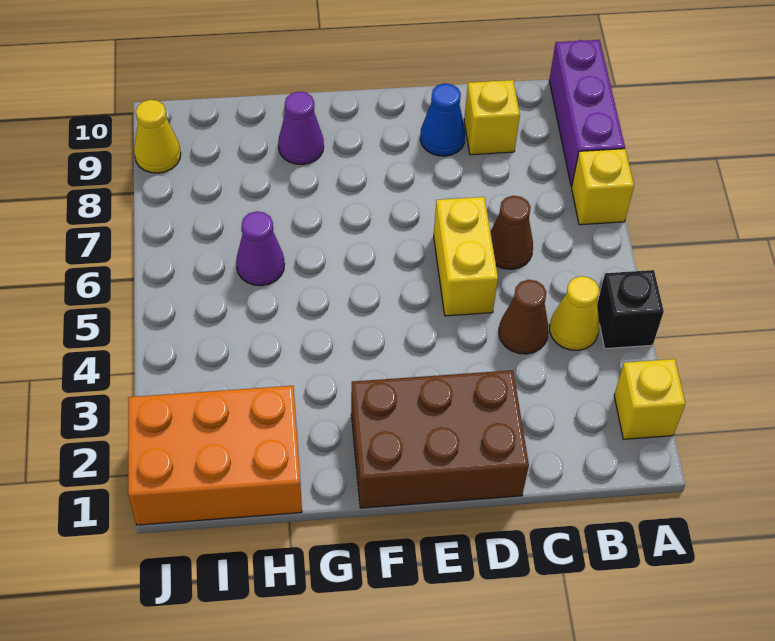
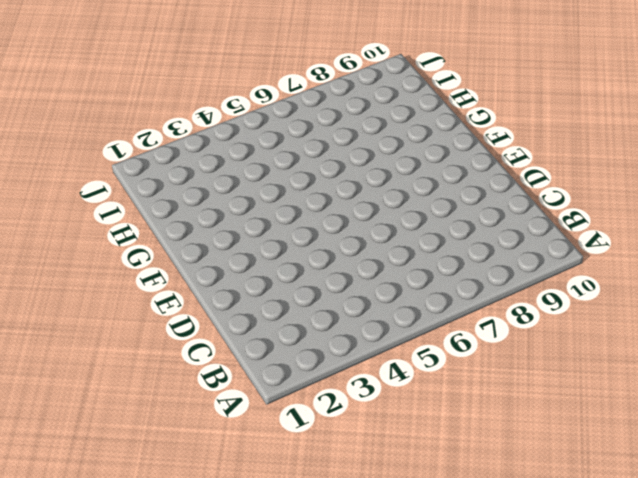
none -> yellow 1x1 brick [614,359,686,439]
none -> black 1x1 brick [597,270,664,349]
none -> yellow 1x1 brick [572,149,634,225]

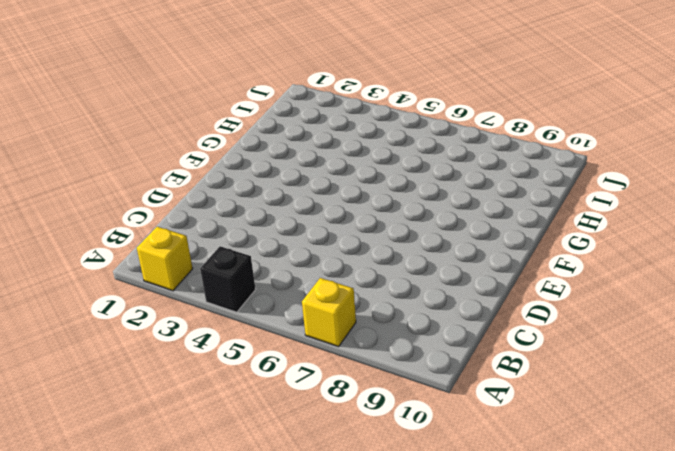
none -> purple 1x3 brick [549,40,625,186]
none -> yellow 1x1 cone [550,276,599,350]
none -> brown 1x1 cone [499,280,548,354]

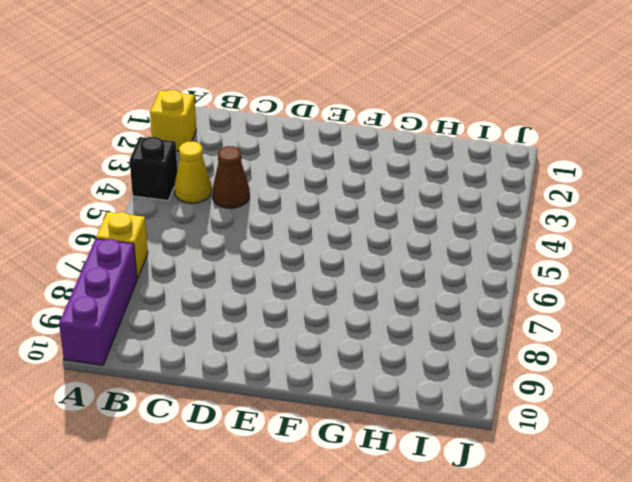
none -> brown 1x1 cone [490,196,533,269]
none -> yellow 1x1 brick [464,80,520,155]
none -> brown 2x3 brick [351,370,529,508]

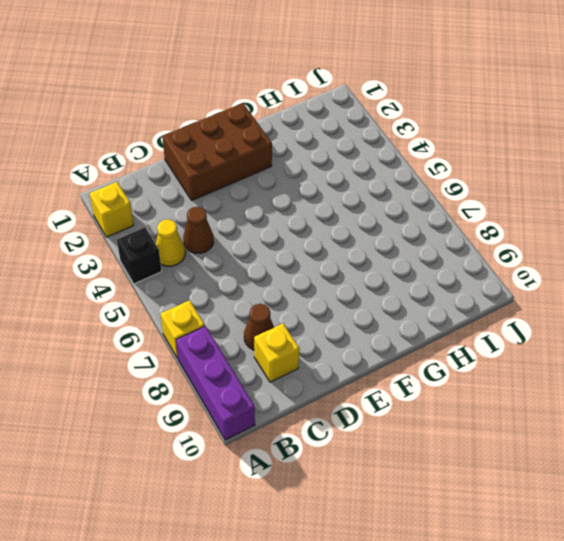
brown 1x1 cone [244,304,274,350] -> brown 1x1 cone moved to [490,196,533,269]
none -> yellow 1x2 brick [434,197,498,316]
none -> blue 1x1 cone [420,83,465,156]
none -> purple 1x1 cone [278,91,324,165]

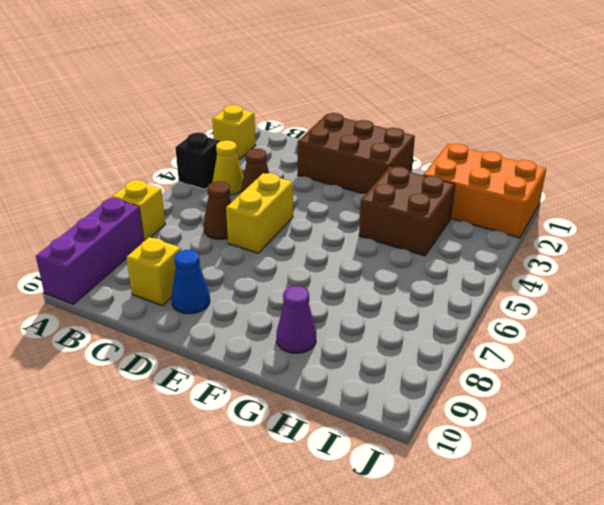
brown 2x2 brick [359,167,455,256] -> none
none -> purple 1x1 cone [236,211,285,286]
none -> yellow 1x1 cone [134,100,181,173]

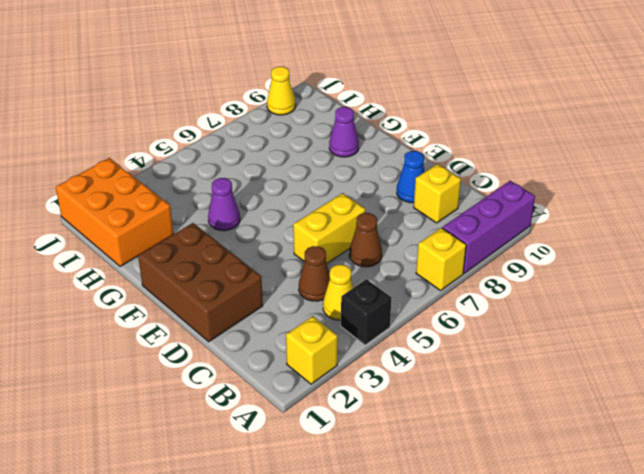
purple 1x1 cone [208,178,240,231] -> purple 1x1 cone moved to [236,211,285,286]

